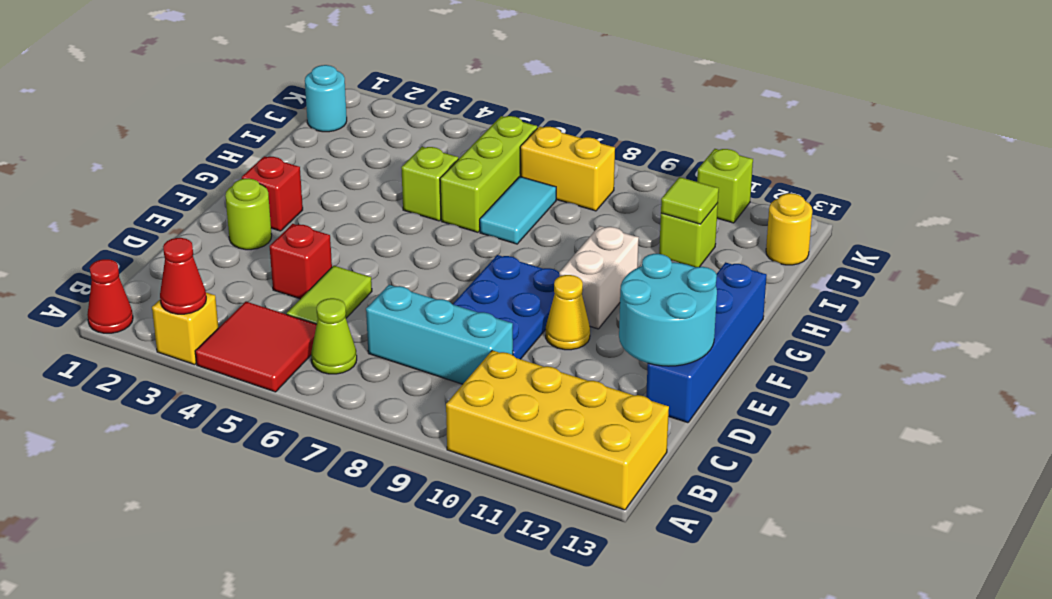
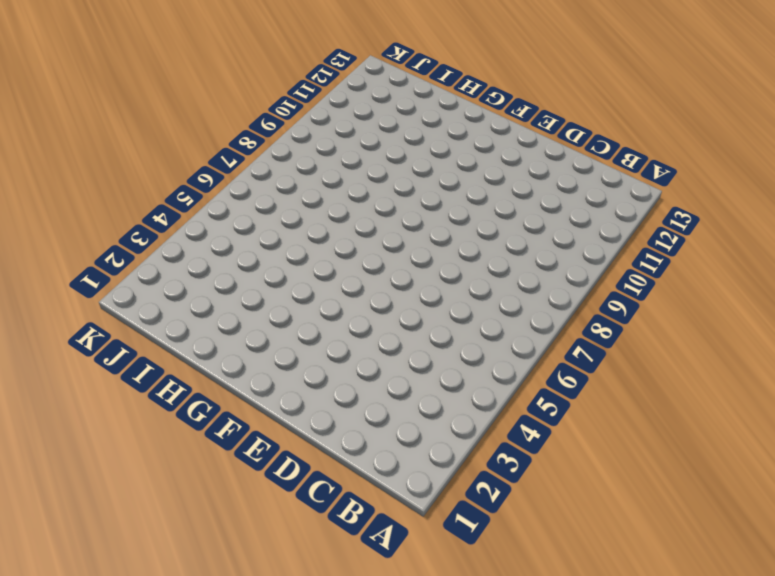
none -> red 1x1 cone [87,259,133,333]
none -> yellow 1x1 brick [152,293,218,365]
none -> red 2x2 tile [195,302,317,392]

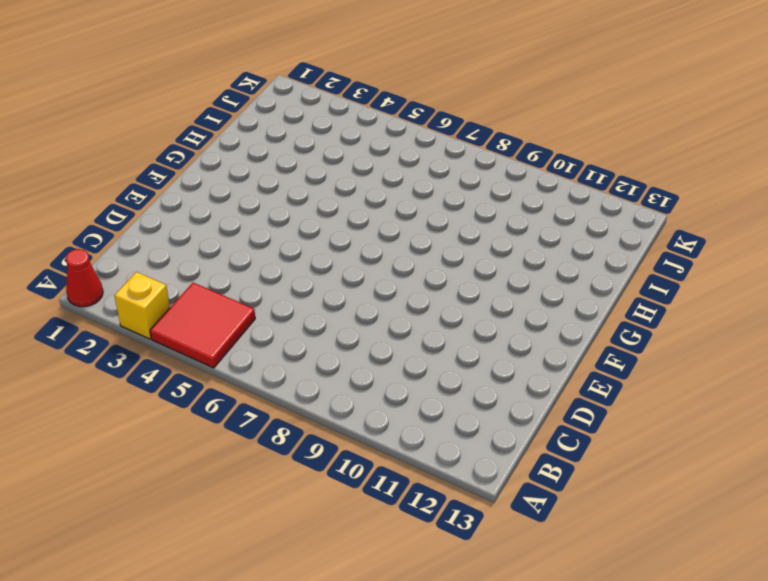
none -> yellow 2x4 brick [446,350,669,510]
none -> lime 1x1 cone [311,298,357,374]
none -> lime 1x2 tile [287,266,372,324]

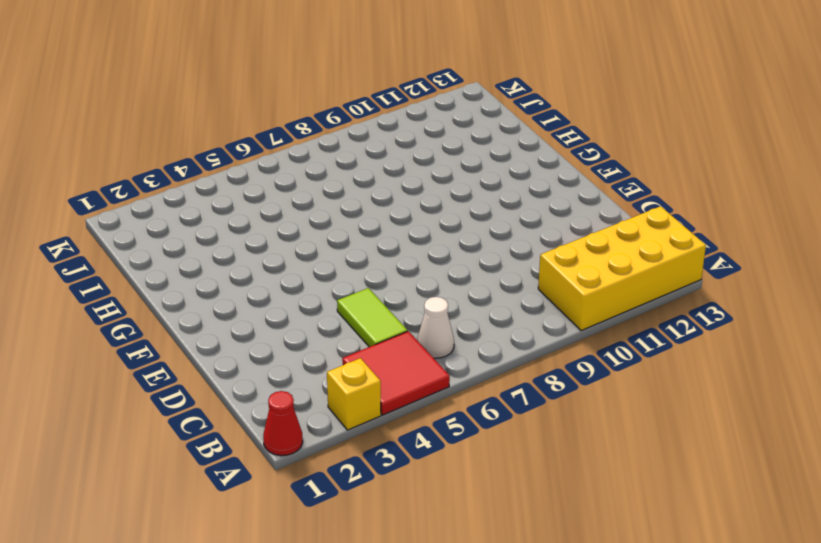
white 1x1 cone [417,297,454,358] -> lime 1x1 cone [311,298,357,374]
none -> cyan 1x3 brick [366,285,513,384]
none -> red 1x1 brick [270,224,332,299]
none -> blue 2x3 plate [453,255,559,359]

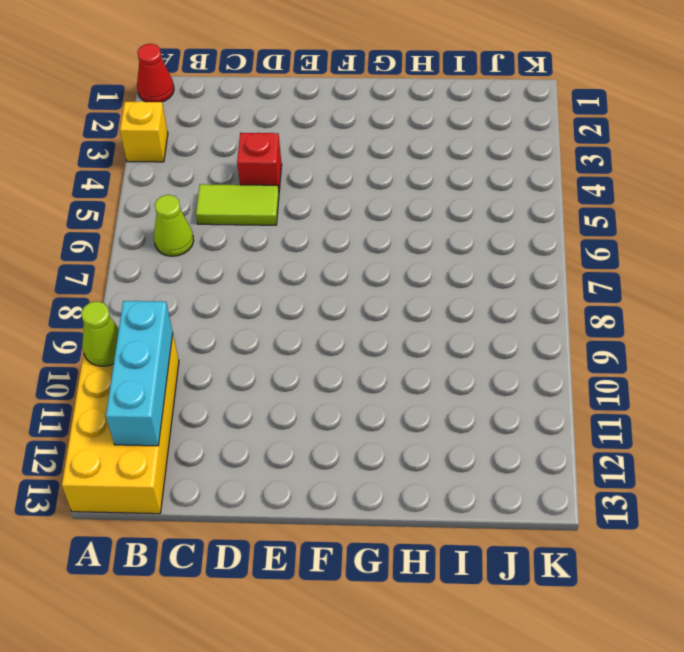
lime 1x1 cone [81,301,119,366] -> none
cyan 1x3 brick [106,301,173,446] -> cyan 1x3 brick moved to [366,285,513,384]
none -> red 2x2 tile [195,302,317,392]
none -> blue 2x3 plate [453,255,559,359]
none -> blue 1x4 brick [646,262,767,423]

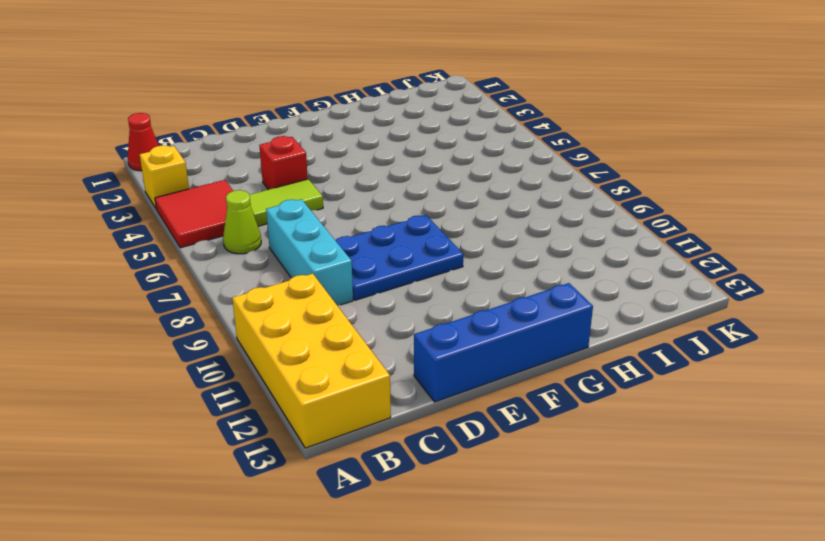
none -> lime 1x1 round brick [225,178,272,250]
none -> yellow 1x1 cone [546,275,590,350]
none -> red 1x1 brick [242,156,303,231]

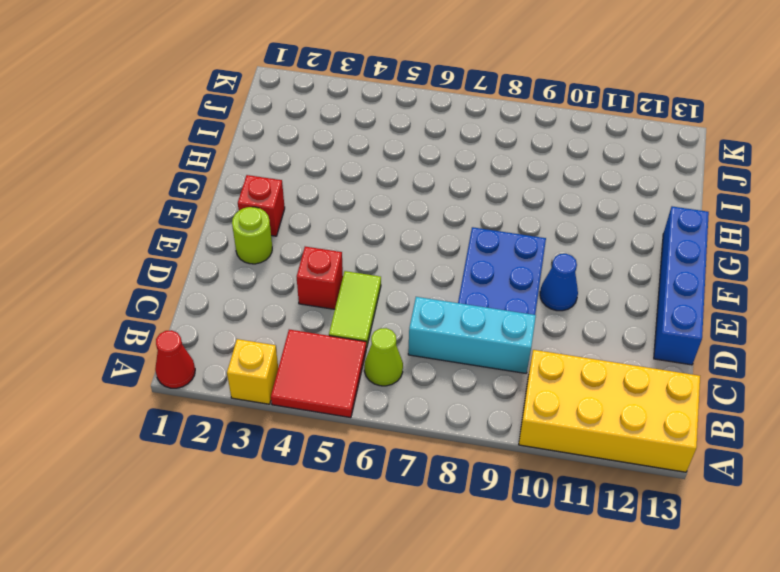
blue 1x1 cone [540,254,578,311] -> yellow 1x1 cone [546,275,590,350]
none -> white 1x2 brick [559,226,639,329]
none -> lime 1x1 brick [401,147,459,221]
none -> lime 1x3 brick [440,116,537,232]

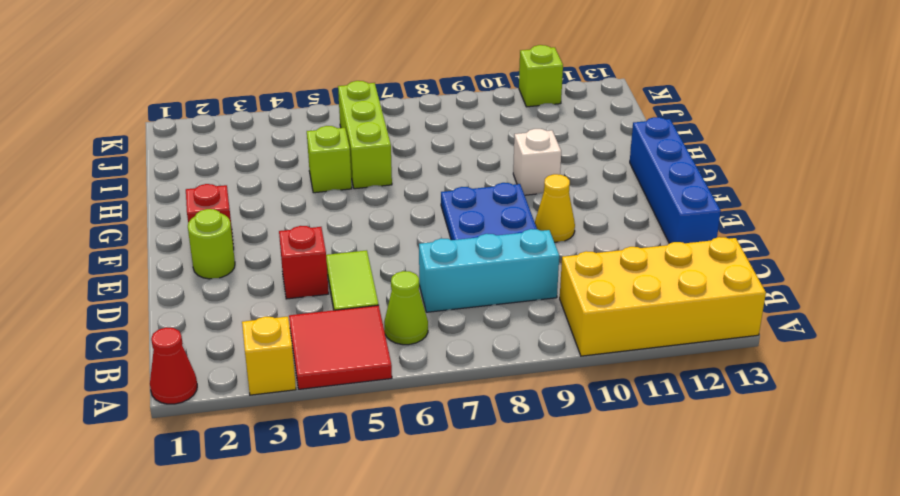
white 1x1 brick [513,129,561,195] -> white 1x2 brick [559,226,639,329]
none -> cyan 1x2 tile [480,176,556,244]
none -> lime 1x1 brick [659,203,718,267]
none -> cyan 1x1 round brick [305,65,347,132]

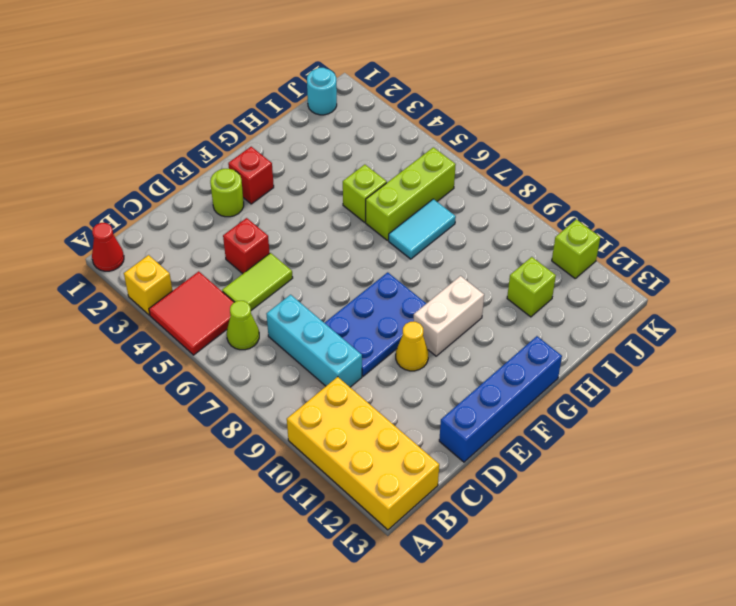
none -> yellow 1x2 brick [520,127,615,211]
none -> yellow 1x1 round brick [766,193,812,265]
none -> red 1x1 cone [160,238,206,314]

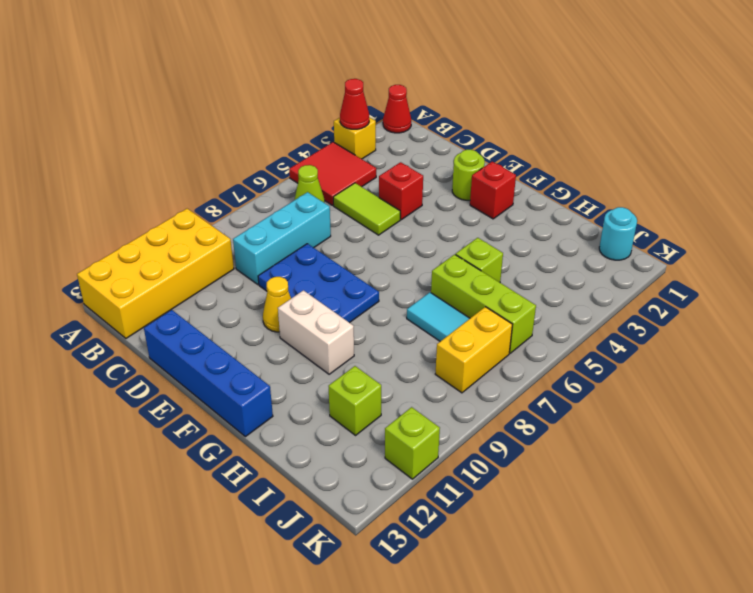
none -> yellow 1x1 round brick [766,193,812,265]
none -> cyan 2x2 round brick [619,254,717,366]
none -> lime 1x1 tile [661,177,719,224]

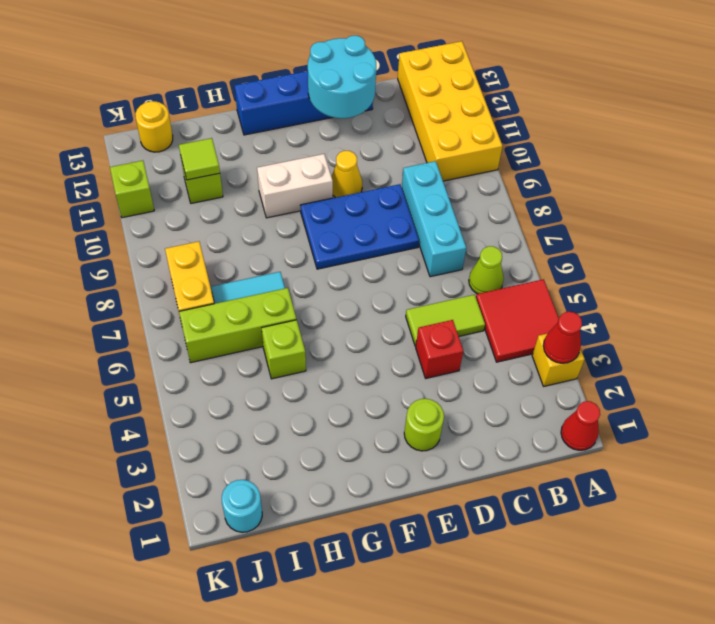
none -> red 1x1 brick [242,156,303,231]

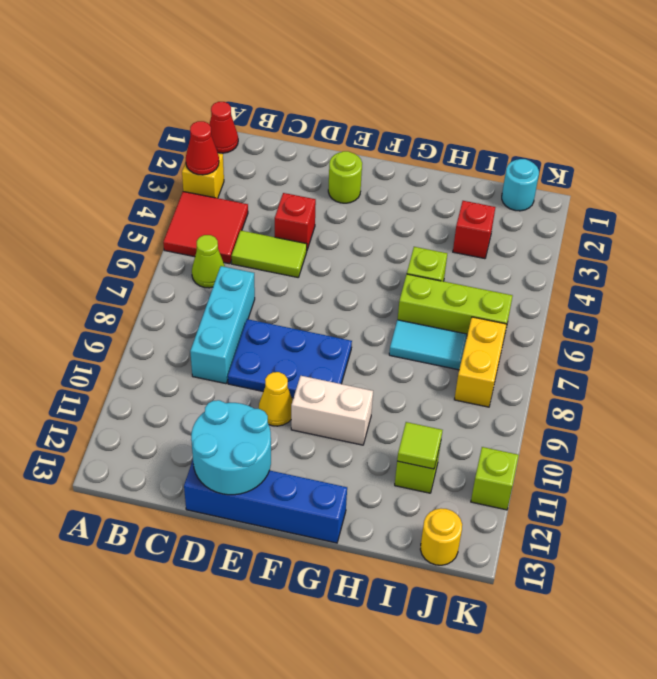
red 1x1 brick [453,201,495,259] -> red 1x1 brick moved to [242,156,303,231]
none -> yellow 2x4 brick [446,350,669,510]

